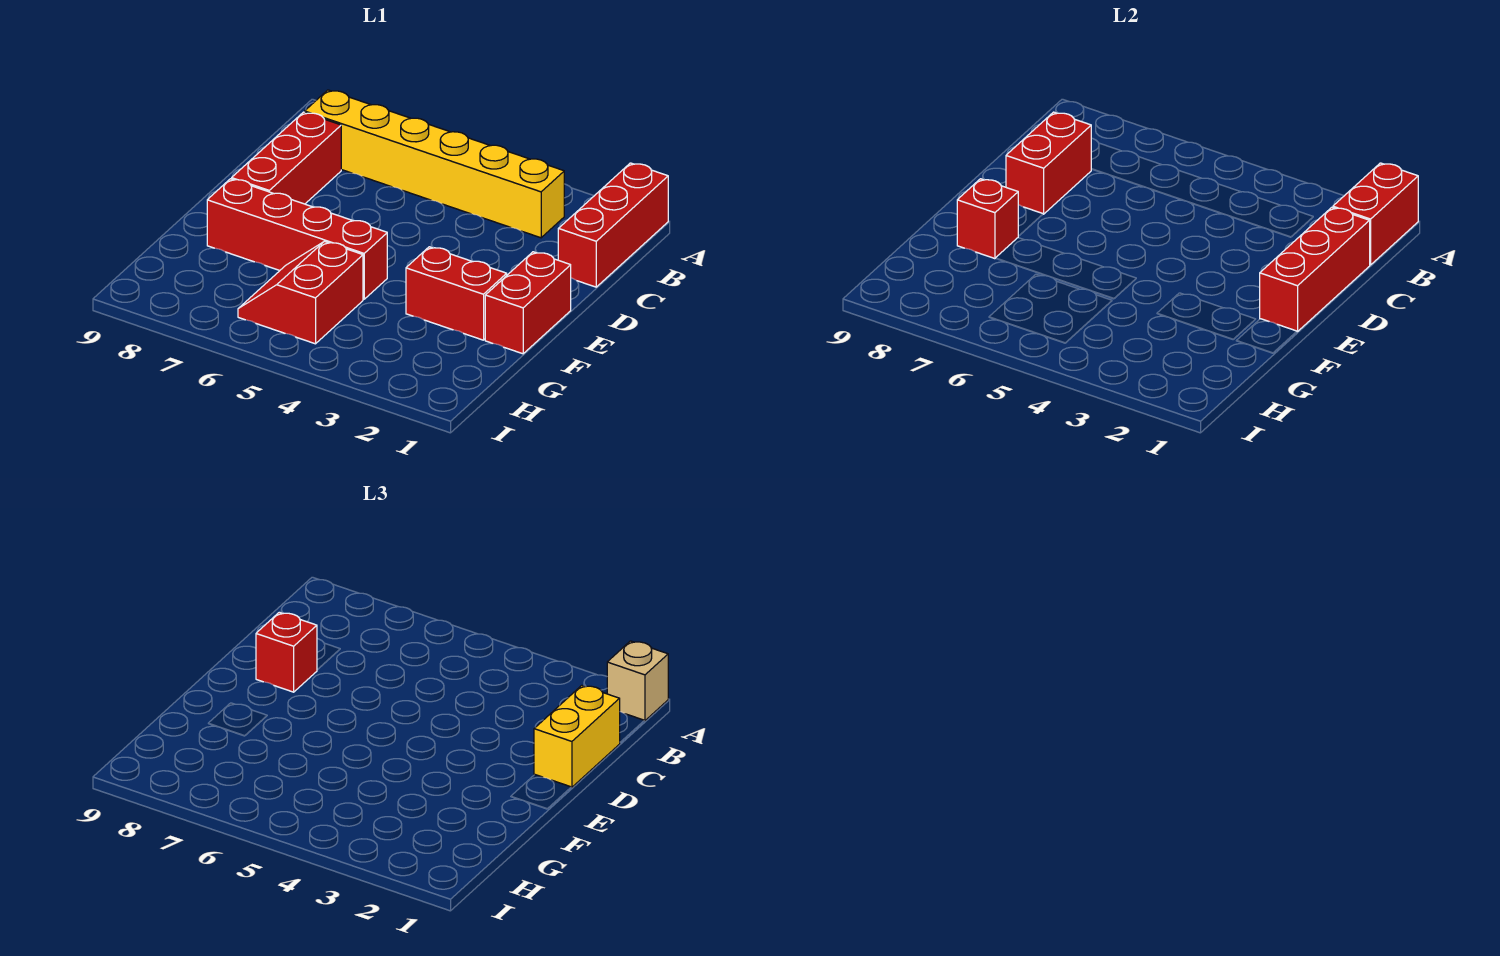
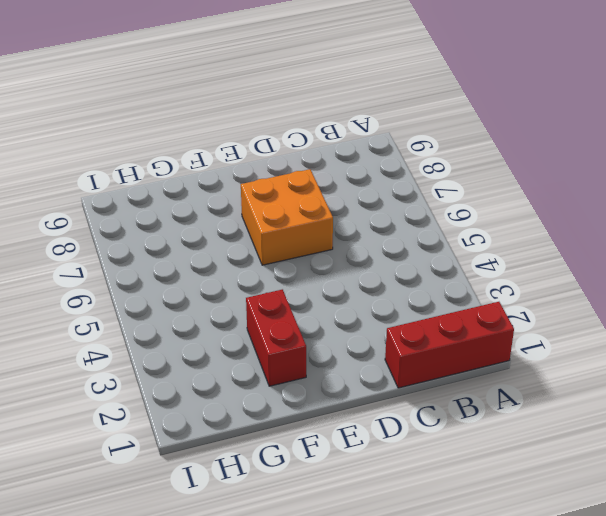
orange 2x2 brick [241,169,333,265] -> none
none -> yellow 1x6 brick [305,90,564,238]
none -> red 1x3 brick [232,112,341,204]
none -> red 1x2 brick [485,252,571,354]

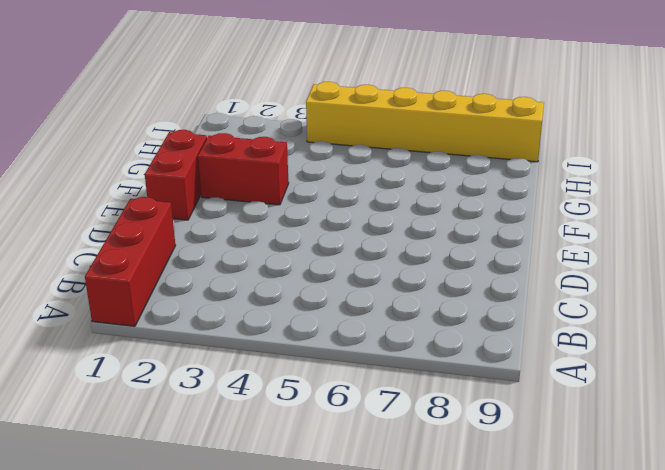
yellow 1x6 brick [306,82,544,162] -> yellow 1x6 brick moved to [305,90,564,238]
none -> red 1x3 brick [232,112,341,204]
none -> red 1x4 brick [207,179,387,299]
none -> red 2x2 slope [238,241,363,344]

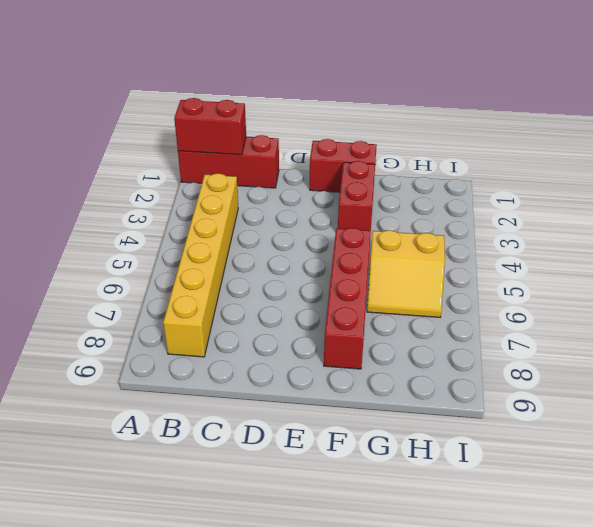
yellow 2x2 slope [367,230,445,317] -> red 2x2 slope [238,241,363,344]
none -> red 1x3 brick [232,112,341,204]
none -> red 1x3 brick [1260,207,1370,332]
none -> red 1x2 brick [1006,112,1091,214]

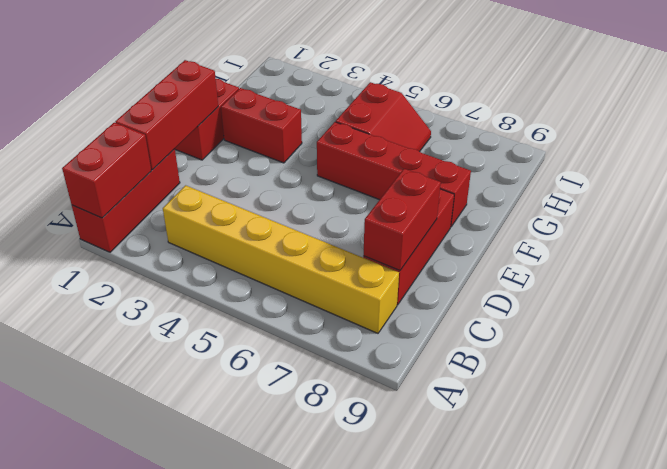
none -> red 1x1 brick [957,179,1019,259]
none -> tan 1x1 brick [607,641,668,721]
none -> yellow 1x2 brick [534,685,620,787]

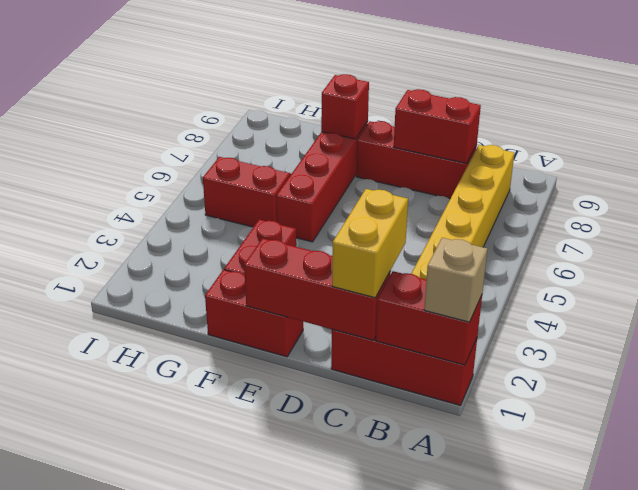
yellow 1x2 brick [332,189,408,298] -> yellow 1x2 brick turned to [534,685,620,787]
none -> red 1x1 brick [256,612,317,692]

